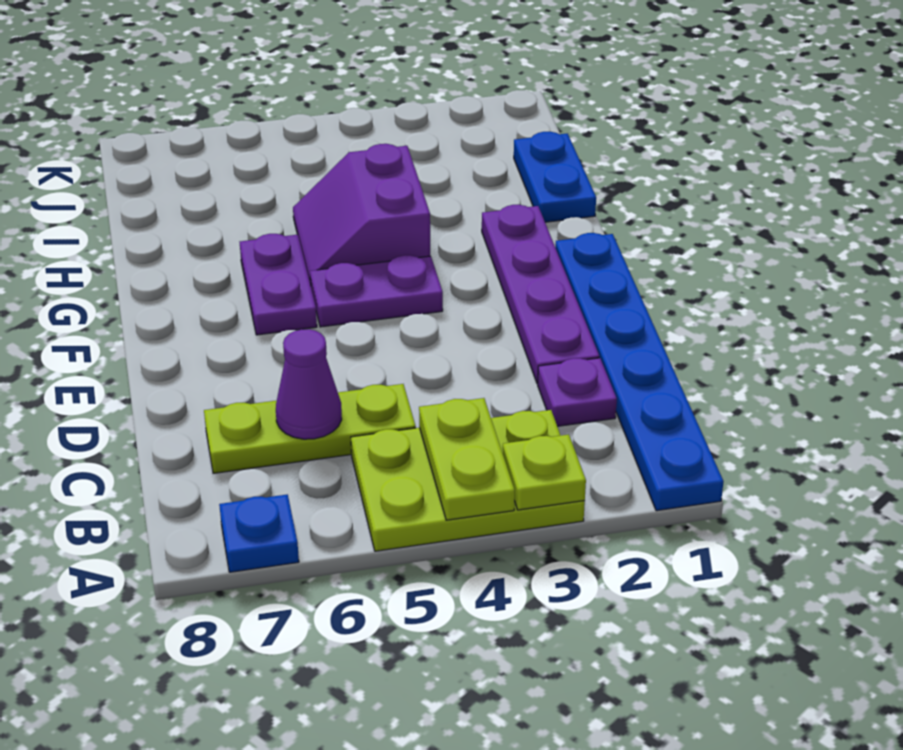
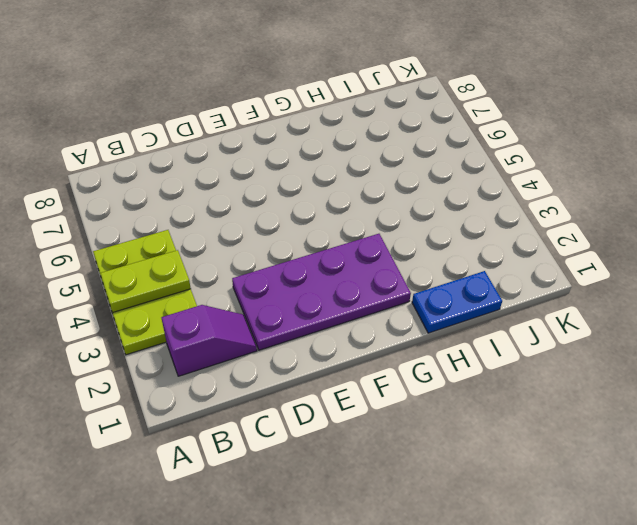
purple 1x2 slope [161,305,257,376] -> purple 1x1 plate [538,358,617,426]
purple 2x4 plate [232,234,411,350] -> purple 1x4 plate [482,205,599,384]
none -> blue 1x6 plate [555,233,724,511]
none -> blue 1x1 plate [219,494,299,572]
none -> lime 1x3 plate [204,384,416,473]

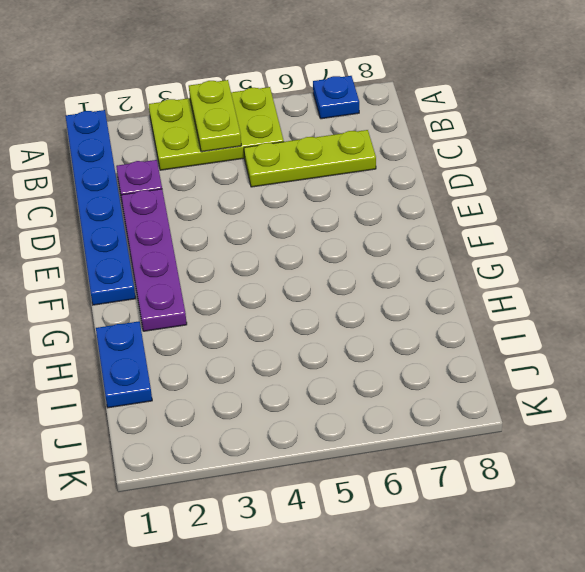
none -> purple 1x2 plate [310,255,443,327]
none -> purple 1x2 plate [240,234,317,335]
none -> purple 2x2 slope [293,144,430,285]

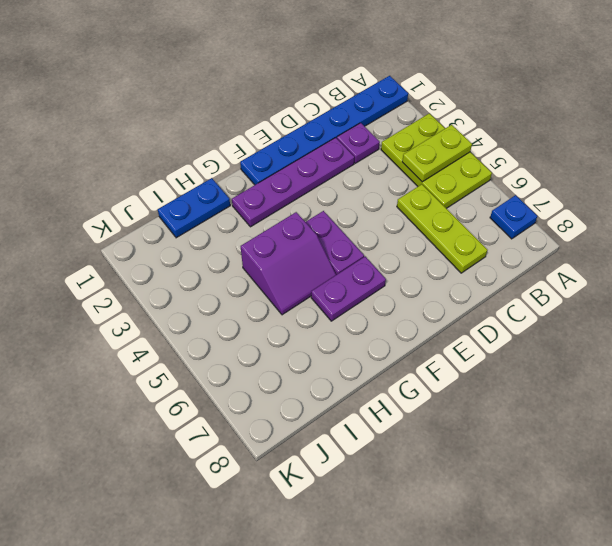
none -> lime 1x1 plate [503,434,586,510]
none -> purple 1x1 cone [276,329,342,439]

